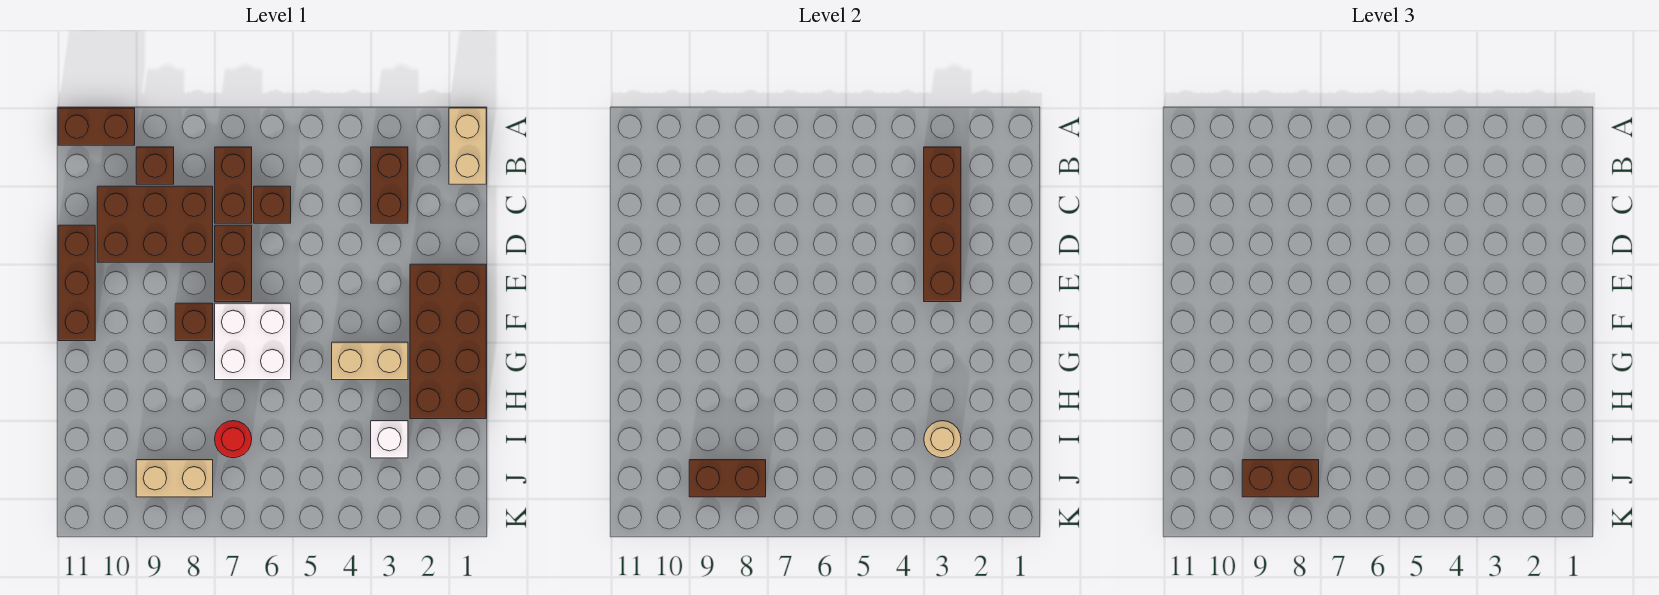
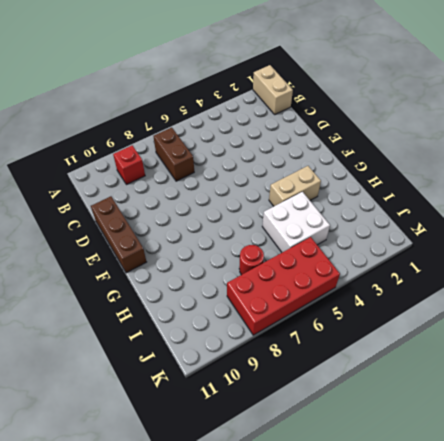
red 1x1 brick [113,145,145,185] -> brown 1x1 brick [136,147,174,184]
white 2x2 brick [262,192,330,252] -> white 2x2 brick moved to [215,303,291,380]
red 2x4 brick [227,237,340,335] -> tan 1x2 brick [136,460,213,497]
none -> brown 1x2 brick [58,108,135,145]
none -> brown 1x2 brick [371,147,408,223]
none -> brown 1x1 brick [254,186,291,223]

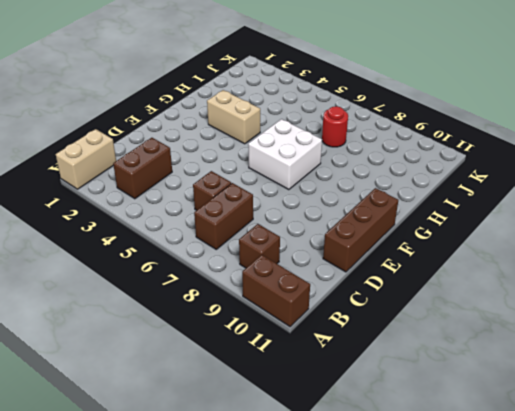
none -> brown 2x3 brick [97,186,213,262]
none -> brown 1x2 brick [215,225,252,302]
none -> brown 2x4 brick [410,264,486,419]

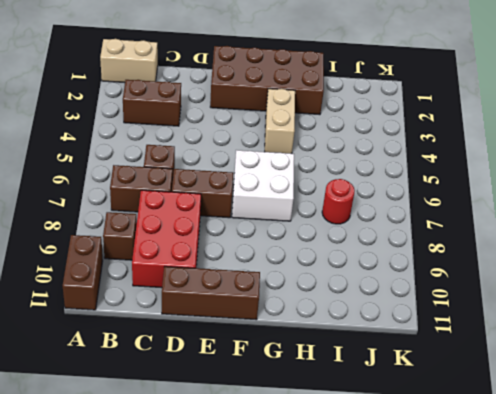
red 2x3 brick [132,190,201,288] -> brown 2x3 brick [97,186,213,262]
none -> brown 1x1 brick [175,303,213,341]
none -> white 1x1 brick [371,421,408,458]
none -> tan 1x2 brick [136,460,213,497]

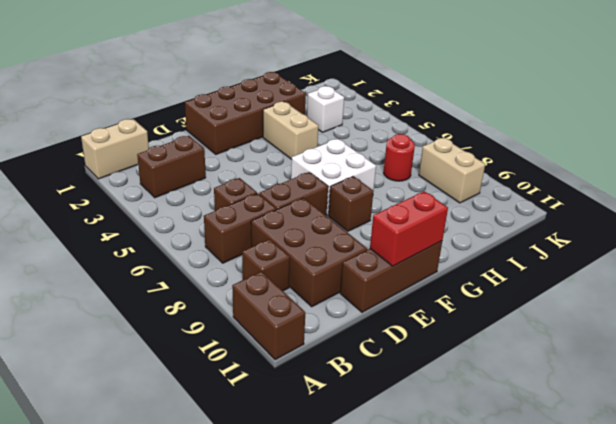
red 1x2 brick [370,191,448,266] -> none
none -> brown 1x4 brick [924,147,961,302]
none -> tan 1x1 round brick [924,421,961,458]
none -> brown 1x2 brick [689,460,766,497]

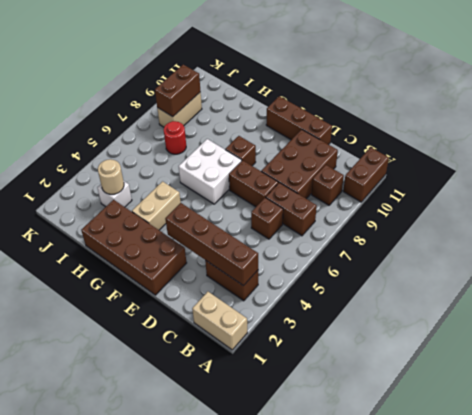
none -> brown 1x2 brick [1242,460,1319,497]

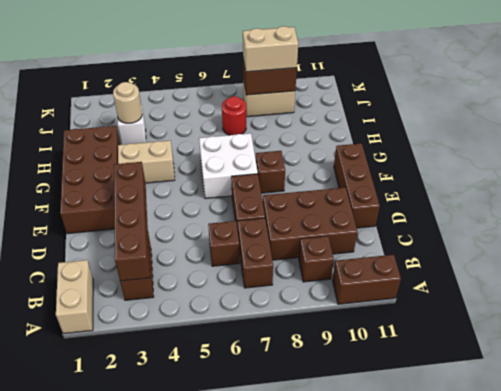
tan 1x2 brick [243,26,298,72] -> brown 1x2 brick [1242,460,1319,497]

